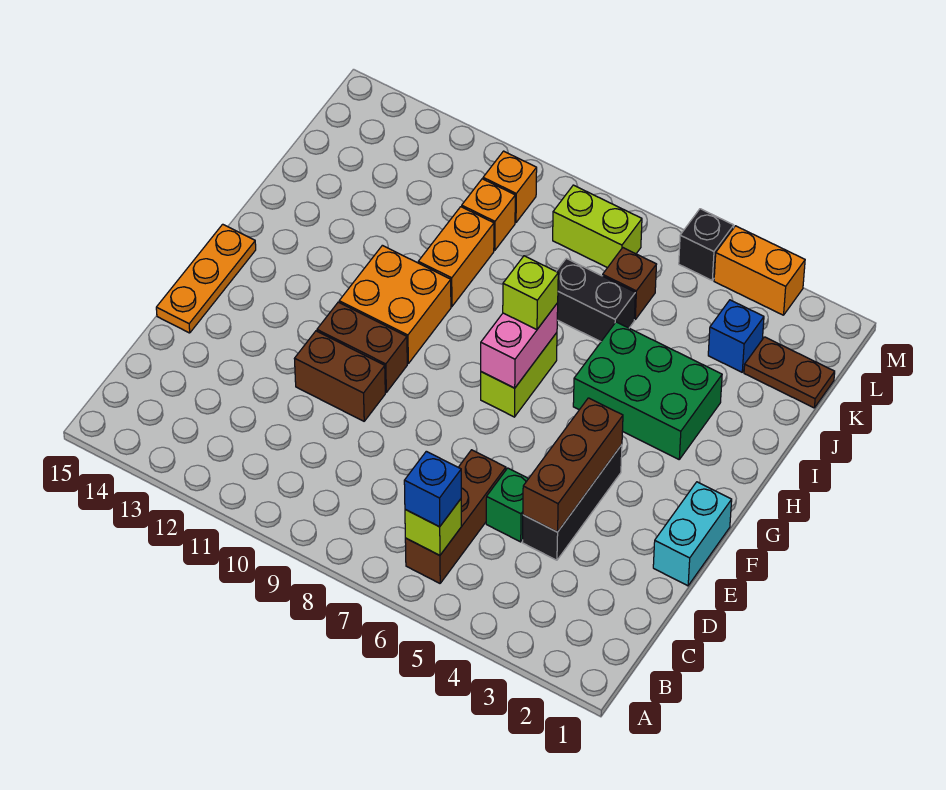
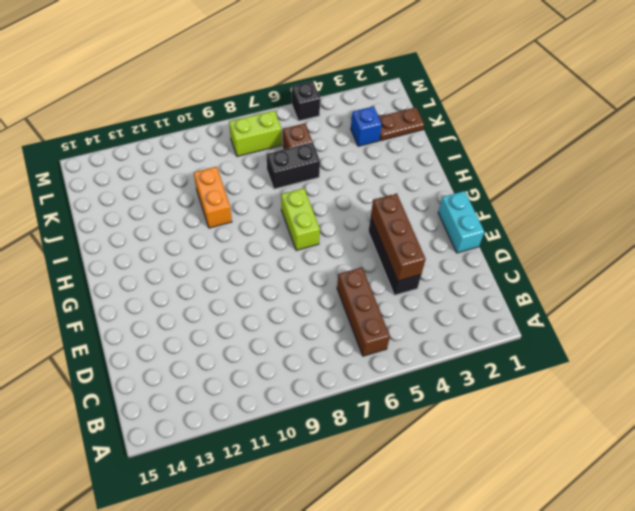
none -> green 1x1 brick [486,468,528,542]
none -> brown 1x2 brick [294,331,385,421]
none -> orange 1x3 plate [156,224,256,333]

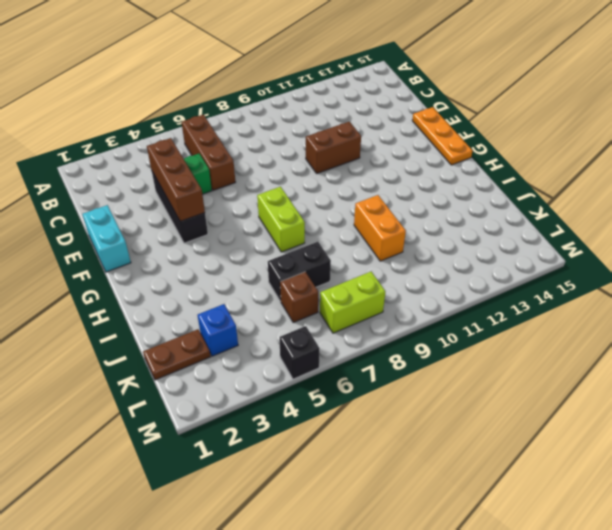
none -> brown 1x2 brick [317,302,407,392]
none -> orange 2x2 brick [339,245,451,363]
none -> green 2x3 brick [573,322,722,459]

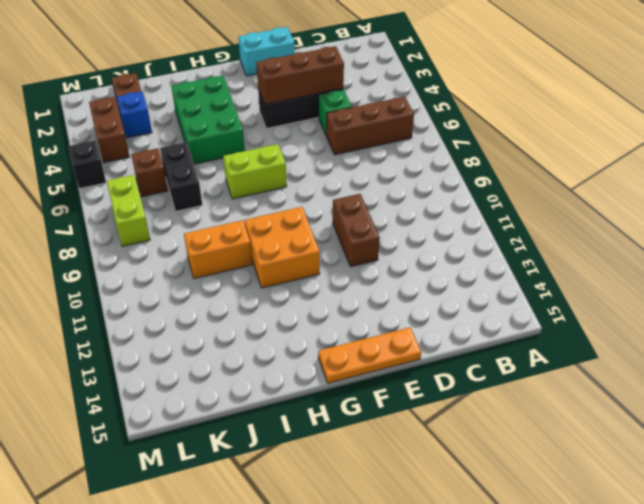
brown 1x2 brick [89,97,130,163] -> brown 1x2 brick moved to [317,302,407,392]
none -> orange 1x1 brick [462,179,515,250]
none -> orange 1x1 brick [483,151,537,223]
none -> orange 1x2 brick [714,226,805,315]

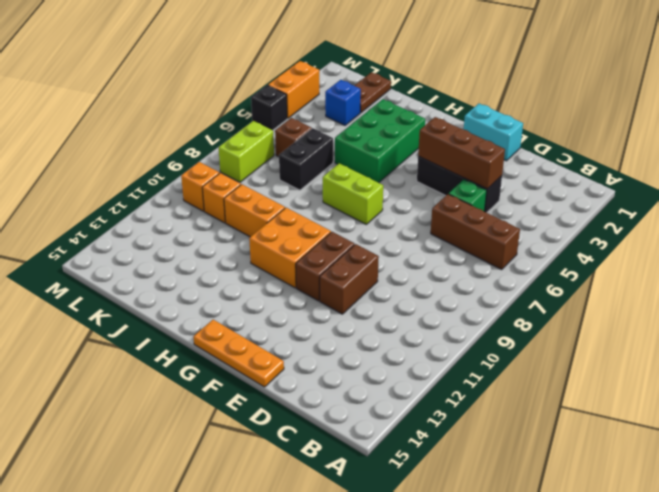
none -> lime 1x1 brick [405,499,461,555]
none -> pink 1x2 brick [481,303,558,388]
none -> blue 1x1 brick [404,451,461,527]

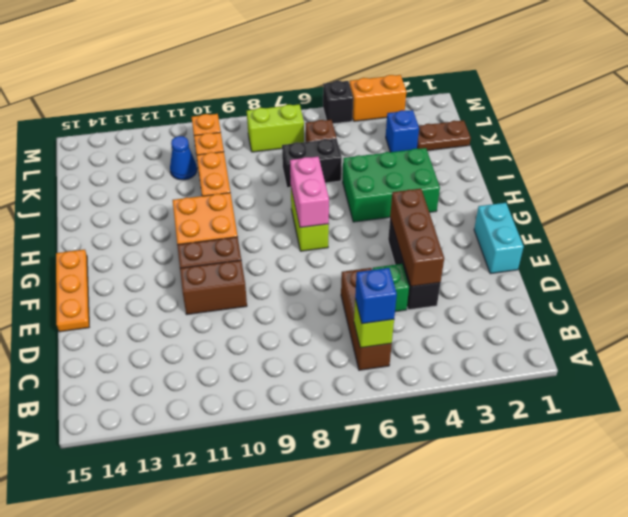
blue 1x1 cone [170,136,197,180] -> none
none -> lime 1x1 brick [503,256,558,330]

